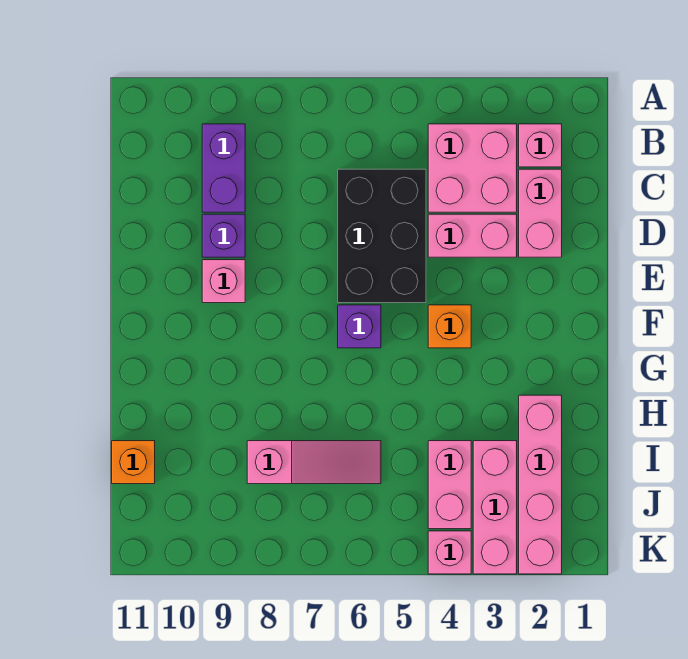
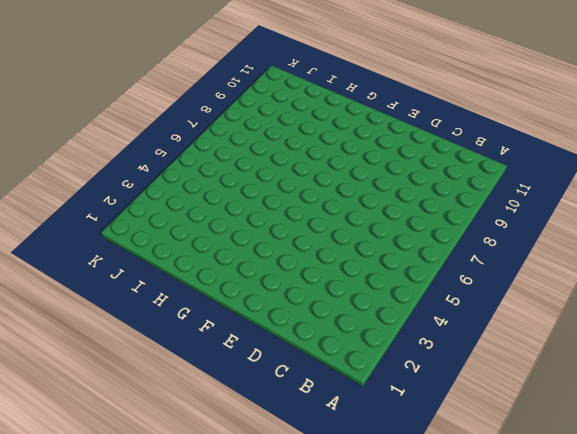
none -> pink 1x1 brick [519,124,562,167]
none -> pink 2x2 brick [428,124,517,212]
none -> purple 1x2 brick [202,124,245,212]

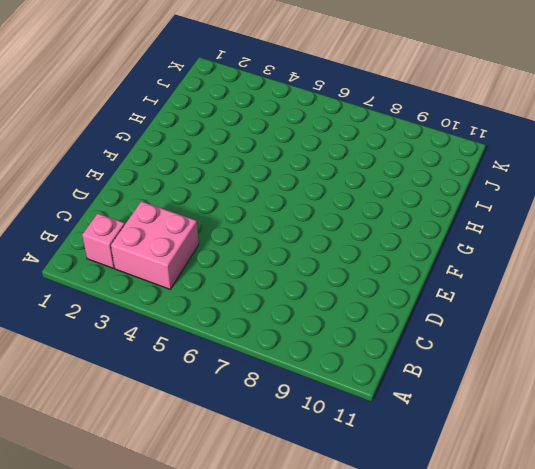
none -> purple 1x2 brick [202,124,245,212]
none -> pink 1x2 brick [519,169,562,257]
none -> black 2x3 brick [338,169,426,303]

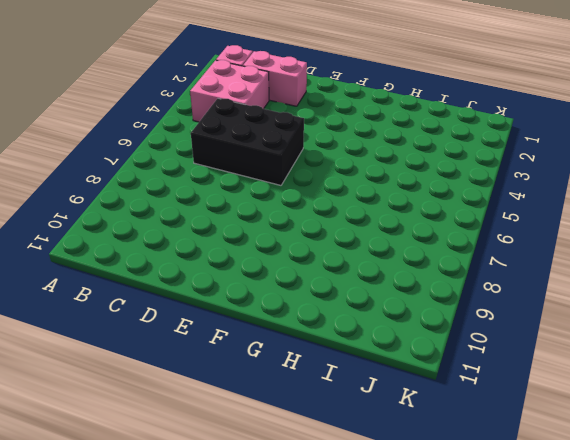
none -> purple 1x2 brick [202,124,245,212]
none -> pink 1x2 brick [428,214,517,257]
none -> purple 1x1 brick [202,214,245,257]

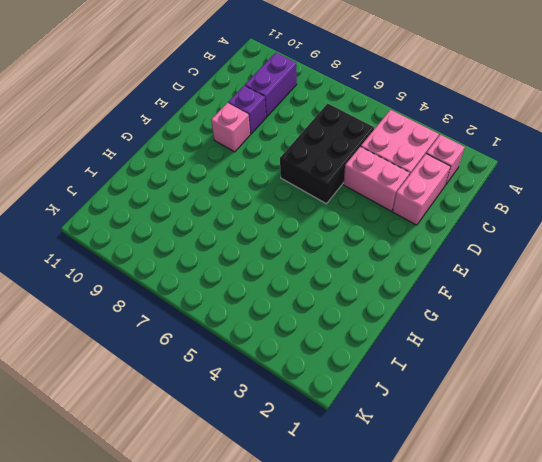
none -> orange 1x1 brick [428,305,471,348]
none -> purple 1x1 brick [338,305,381,348]
none -> pink 1x4 brick [519,395,562,574]

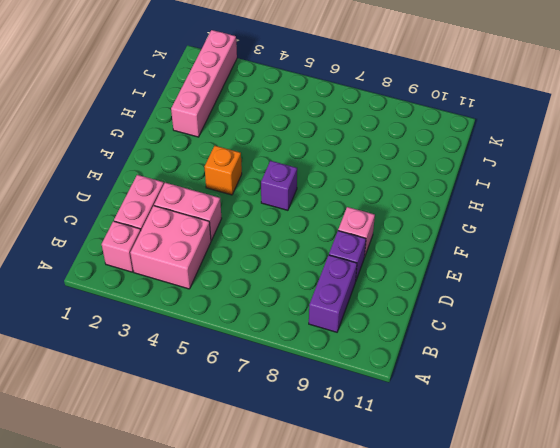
none -> black 2x3 brick [338,169,426,303]
none -> pink 1x3 brick [473,441,517,574]
none -> pink 1x2 brick [428,441,471,529]

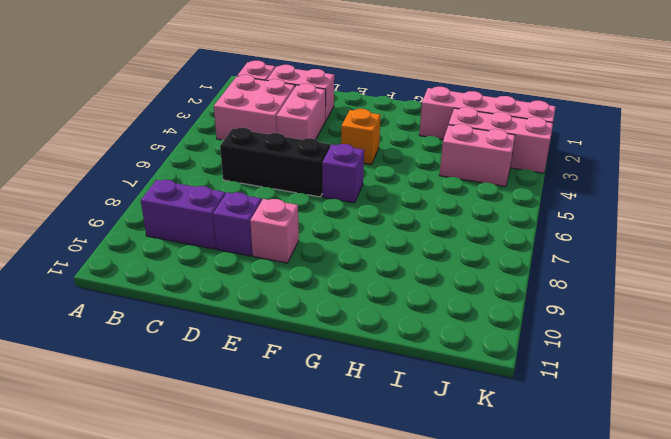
black 1x3 brick [220,128,330,197] -> black 2x3 brick [338,169,426,303]
none -> pink 1x3 slope [247,441,381,484]
none -> orange 1x1 brick [112,441,155,484]
none -> pink 1x1 brick [428,531,471,574]

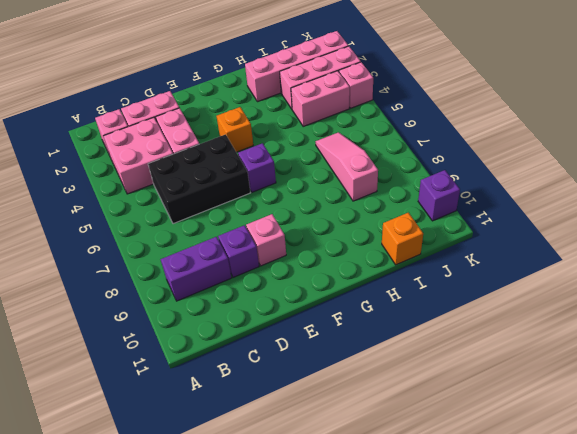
purple 1x1 brick [418,170,460,221] -> none

